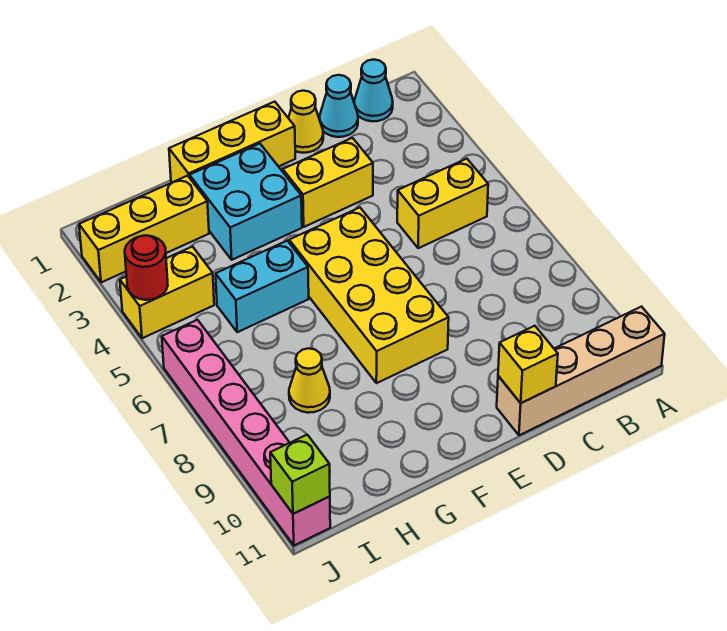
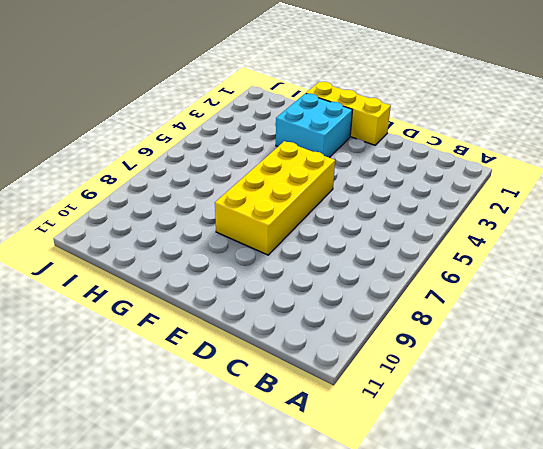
none -> tan 1x4 brick [497,307,665,435]
none -> cyan 1x1 cone [354,59,393,121]
none -> yellow 1x2 brick [397,159,488,248]

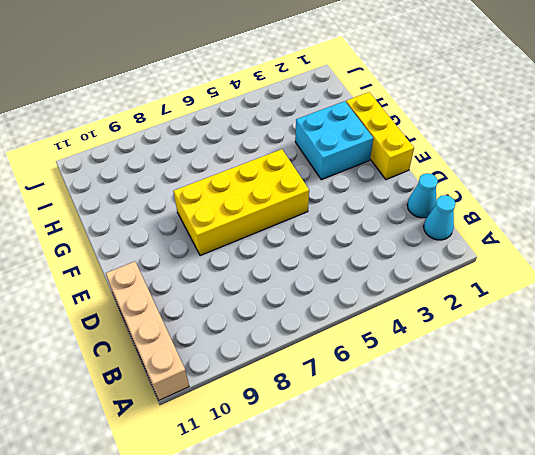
none -> yellow 1x2 brick [397,159,488,248]
none -> yellow 1x1 cone [289,91,323,153]
none -> yellow 1x2 brick [283,138,373,227]

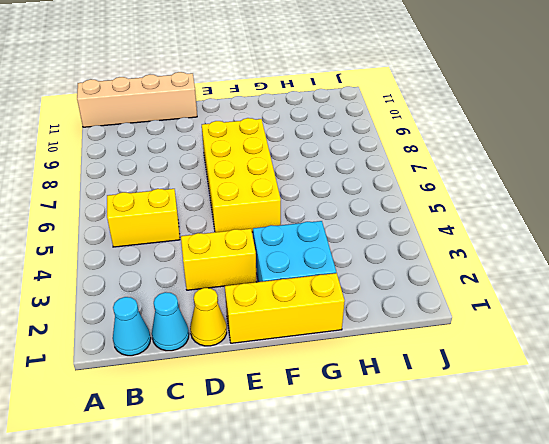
none -> cyan 1x2 brick [216,241,309,332]
none -> yellow 1x3 brick [79,176,209,282]
none -> yellow 1x1 cone [289,348,330,413]

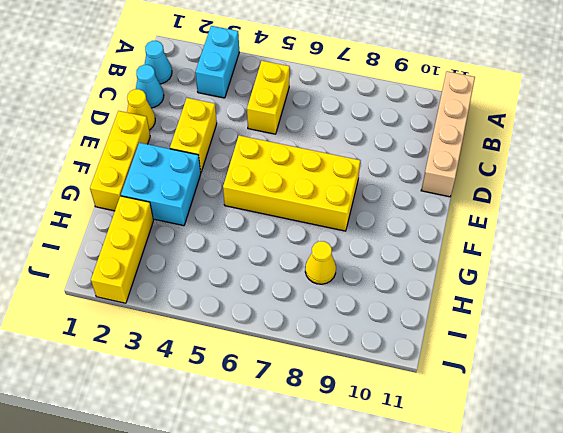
cyan 1x2 brick [195,26,239,98] -> cyan 1x2 brick moved to [216,241,309,332]
none -> yellow 1x2 brick [120,247,214,338]
none -> pink 1x6 brick [162,320,330,545]
none -> yellow 1x1 brick [498,326,558,403]

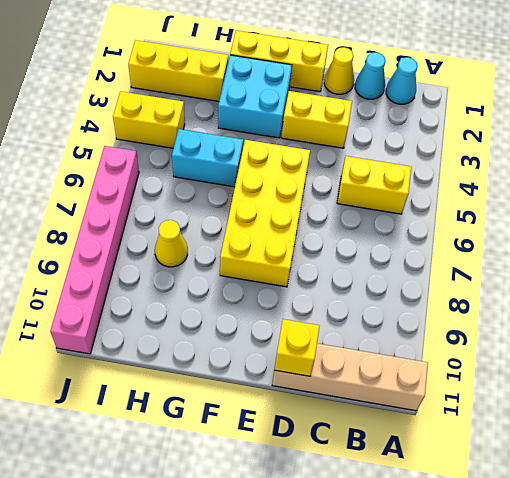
none -> red 1x1 round brick [125,235,168,300]
none -> lime 1x1 brick [270,435,330,514]

